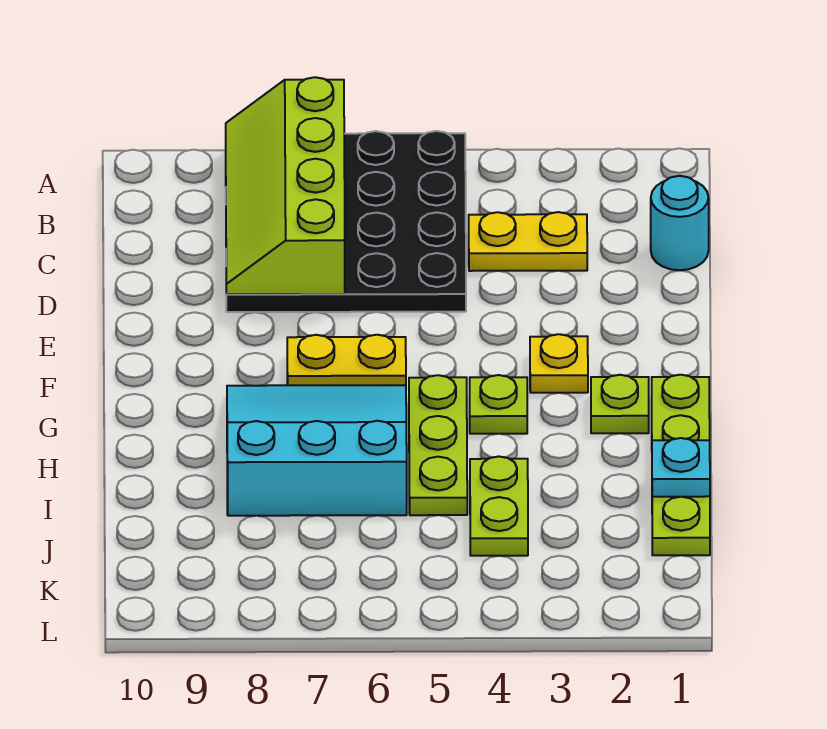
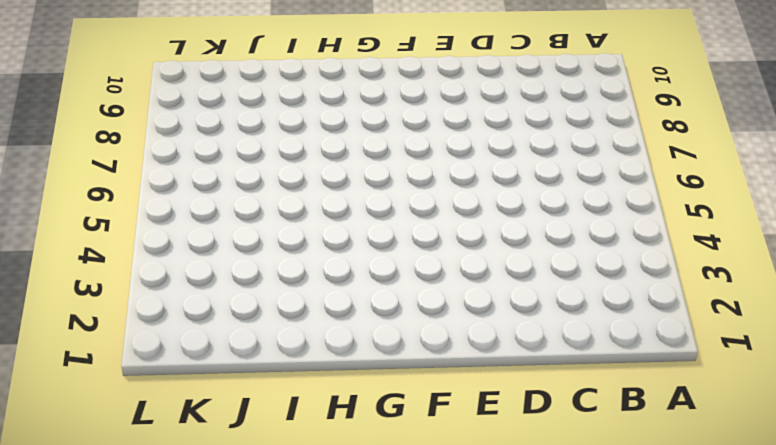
none -> black 4x4 plate [226,131,466,312]
none -> cyan 1x1 round brick [651,176,709,270]
none -> yellow 1x2 plate [469,212,587,271]

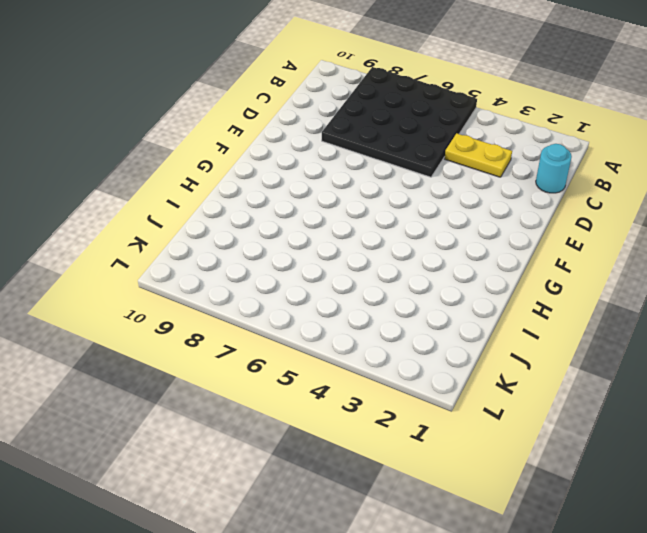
none -> yellow 1x1 plate [530,334,588,393]
none -> yellow 1x2 plate [287,335,406,385]
none -> lime 1x4 plate [652,375,710,555]

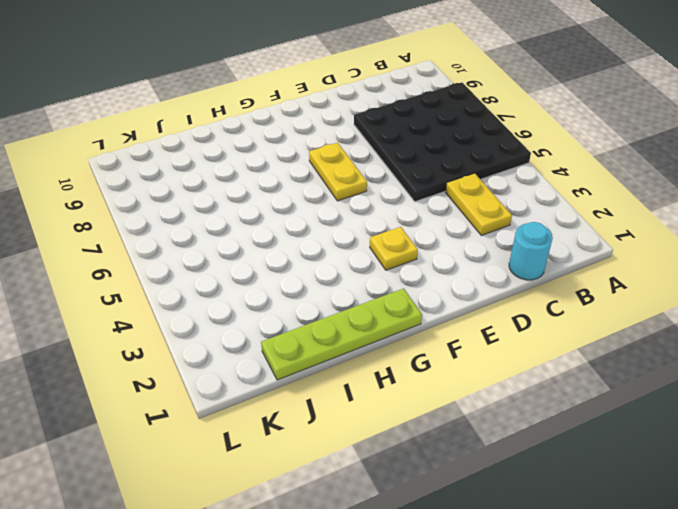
none -> lime 1x1 plate [591,375,649,433]
none -> lime 1x1 plate [470,375,527,434]
none -> lime 1x3 plate [409,375,467,515]

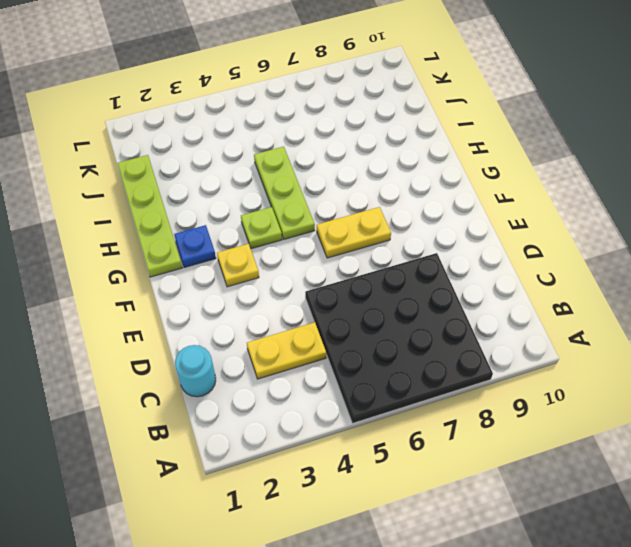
blue 1x1 plate [174,225,216,268] -> lime 1x1 plate [591,375,649,433]
none -> cyan 3x3 slope [227,385,407,516]
none -> lime 1x2 plate [470,456,528,556]
none -> lime 2x4 slope [226,77,345,294]

